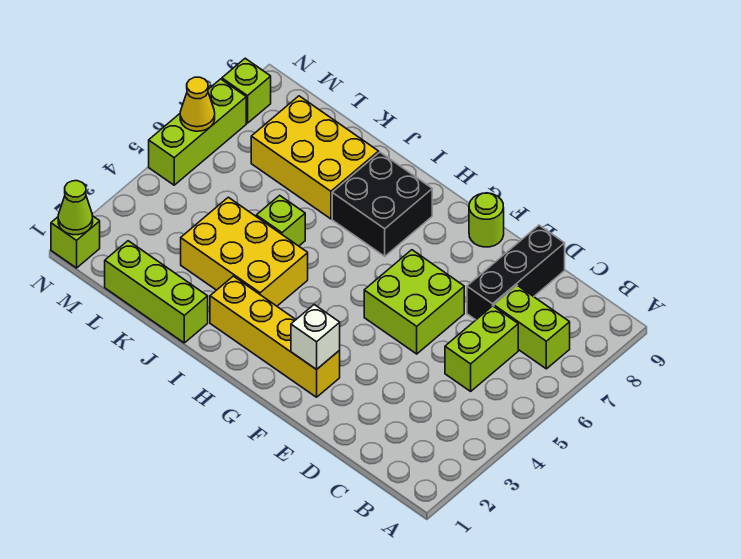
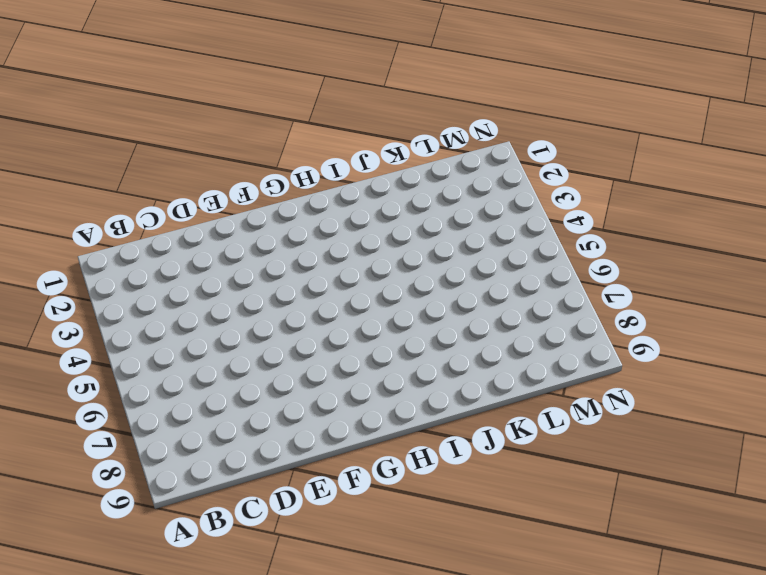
none -> lime 1x2 brick [494,285,570,369]
none -> lime 1x2 brick [445,306,518,391]
none -> black 1x3 brick [467,225,565,320]

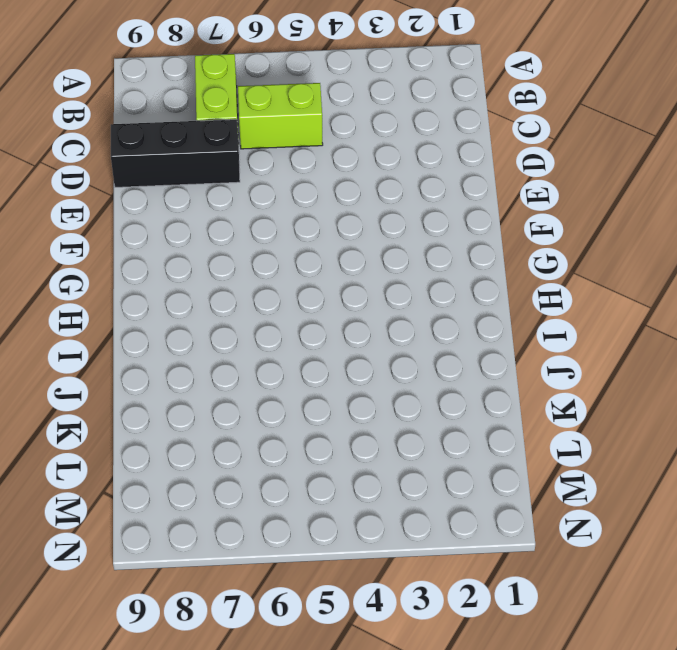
none -> lime 2x2 brick [364,250,464,354]
none -> yellow 1x4 brick [210,276,340,397]
none -> lime 1x1 round brick [469,193,504,247]

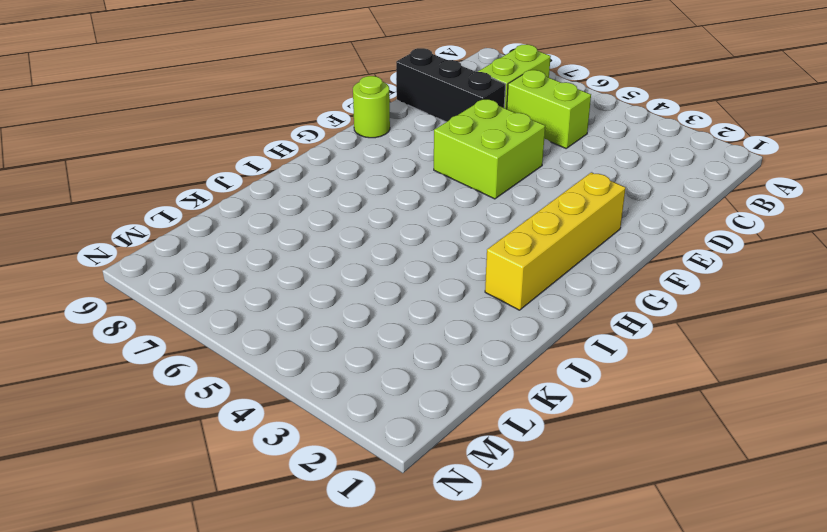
none -> black 2x2 brick [332,152,432,256]
none -> yellow 2x3 brick [181,197,308,306]
none -> lime 1x3 brick [105,241,208,343]

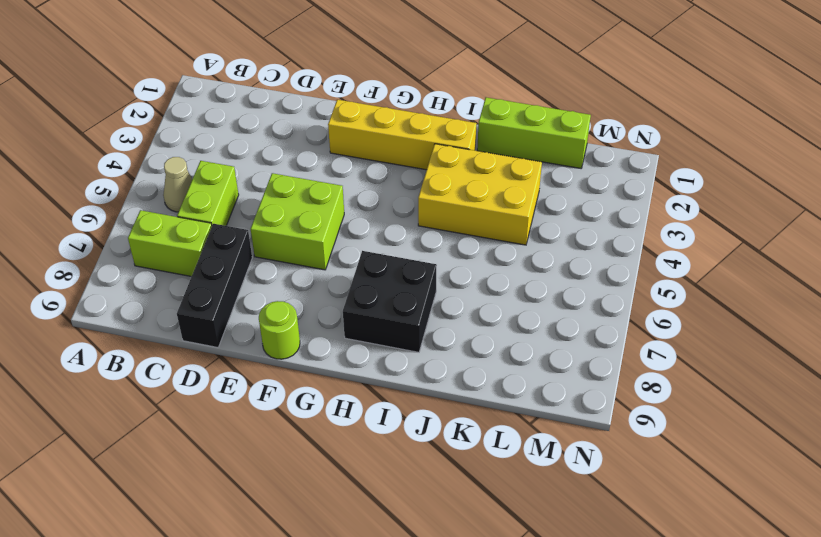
tan 1x1 cone [163,157,192,212] -> none
none -> lime 1x1 brick [256,195,305,246]
none -> yellow 2x3 brick [251,96,379,219]
none -> lime 1x1 brick [51,216,100,268]

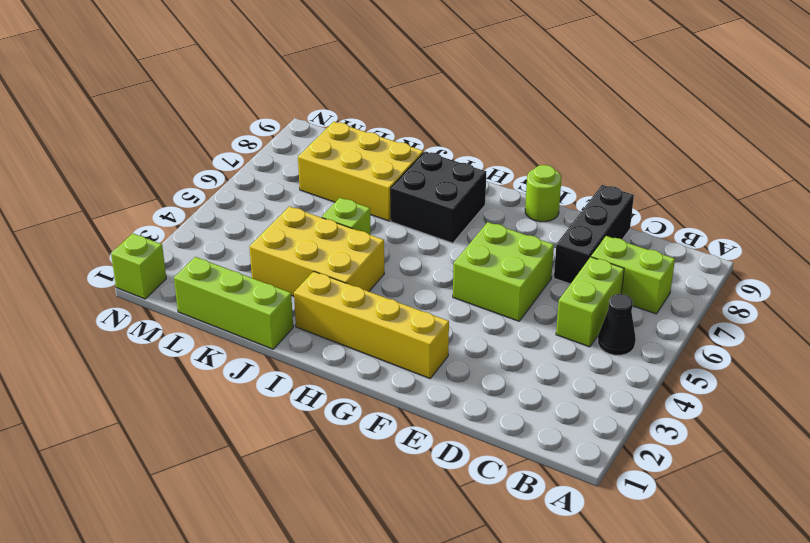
black 1x1 cone [598,294,636,355] -> none
none -> lime 1x3 brick [149,79,246,185]
none -> lime 1x1 brick [222,58,271,123]
none -> white 1x1 brick [291,305,340,370]

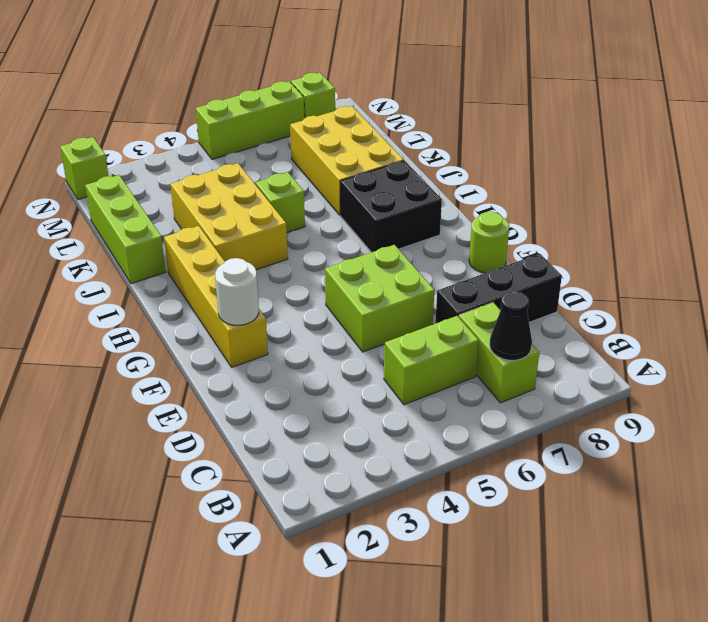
black 1x1 cone [490,291,532,360] -> none
white 1x1 round brick [215,258,259,325] -> white 1x1 brick [291,305,340,370]
none -> lime 1x1 cone [58,181,93,235]
none -> yellow 1x1 cone [180,77,215,131]

